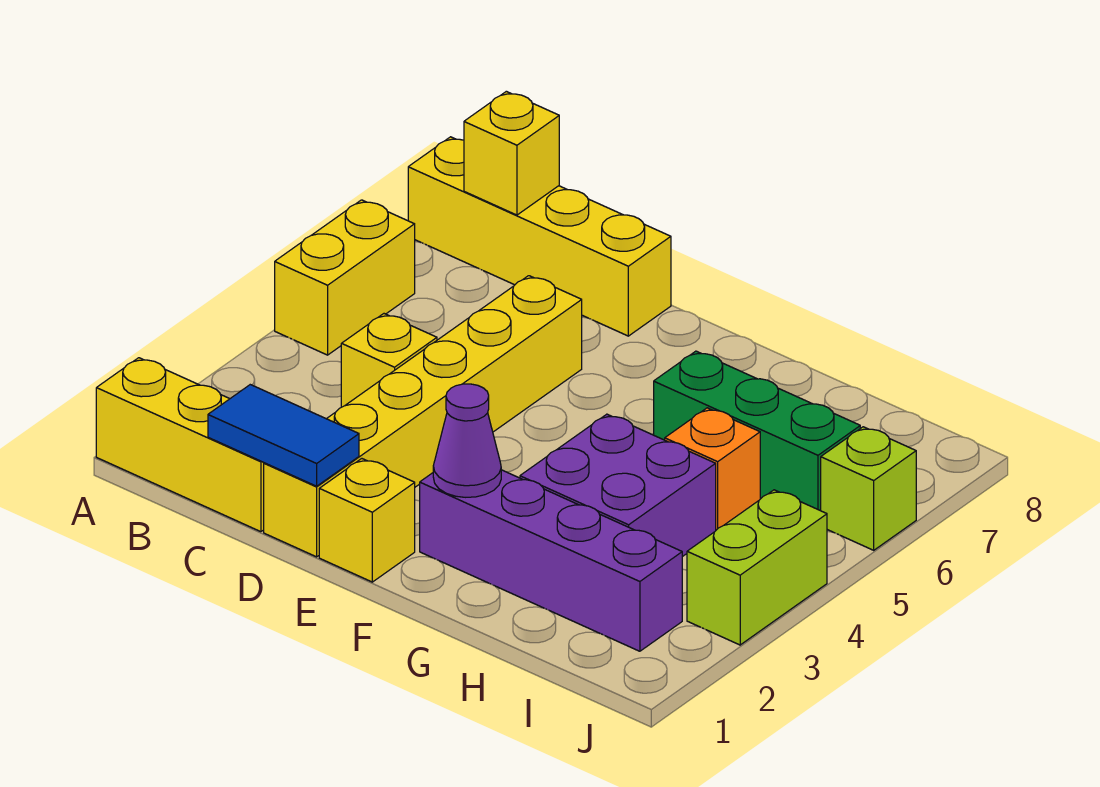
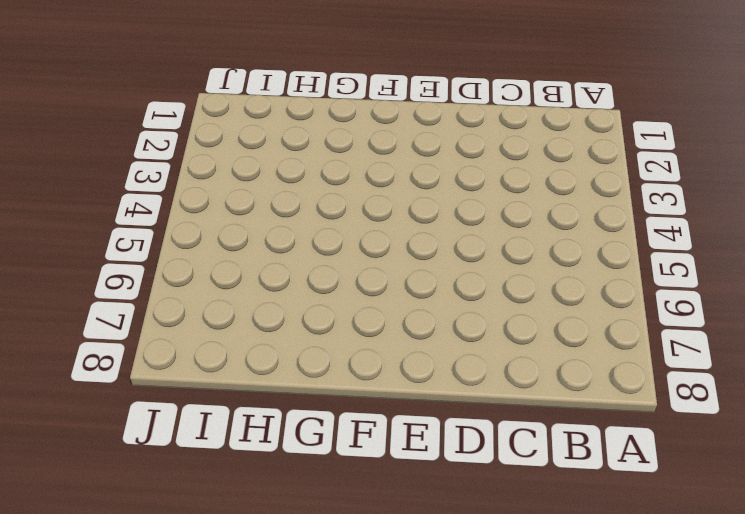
none -> yellow 1x3 brick [96,358,264,532]
none -> yellow 1x2 brick [275,200,415,355]
none -> yellow 1x4 brick [408,137,671,336]

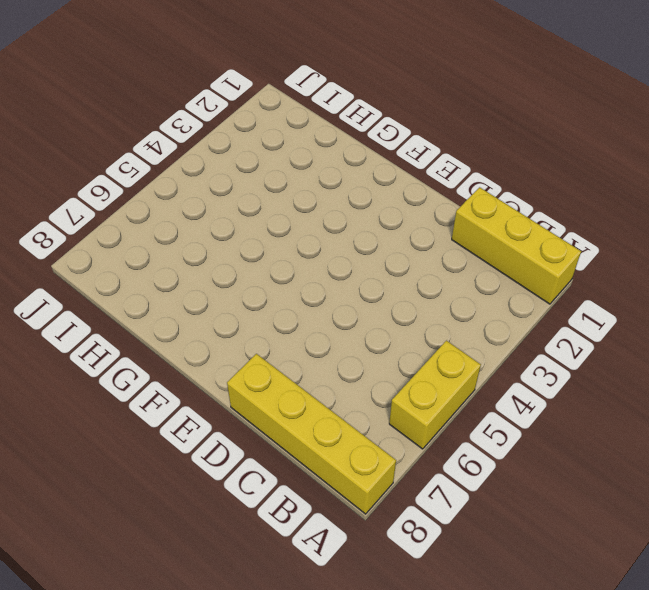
none -> yellow 1x1 brick [341,314,437,407]
none -> yellow 1x6 brick [264,276,582,557]
none -> yellow 1x1 brick [319,459,415,582]

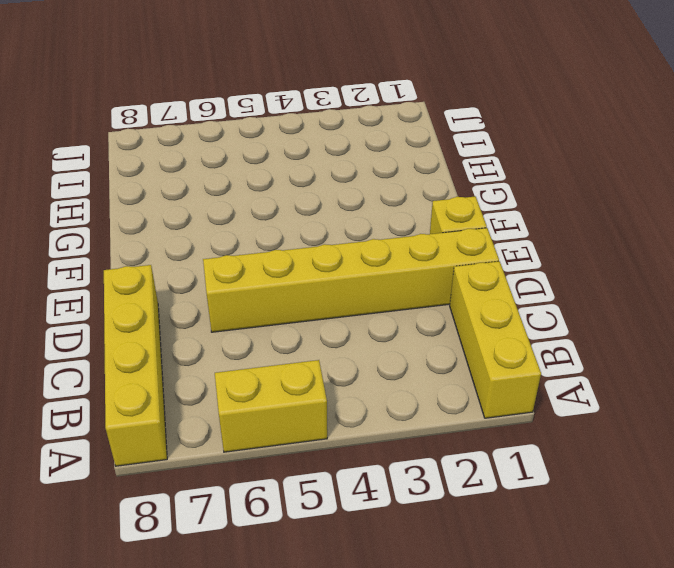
none -> yellow 1x1 brick [341,314,437,407]
none -> purple 1x4 brick [420,470,682,651]
none -> purple 2x2 brick [520,414,716,557]

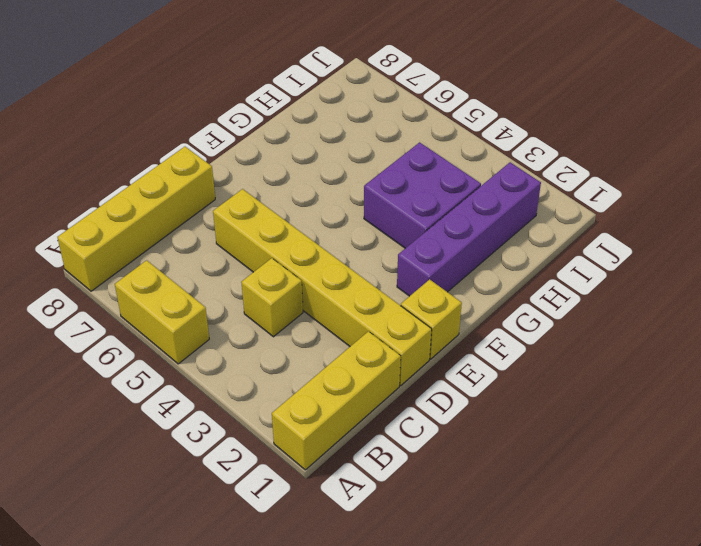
none -> green 1x3 brick [654,351,860,511]
none -> orange 1x1 brick [665,408,760,530]
none -> lime 1x2 brick [687,490,827,645]

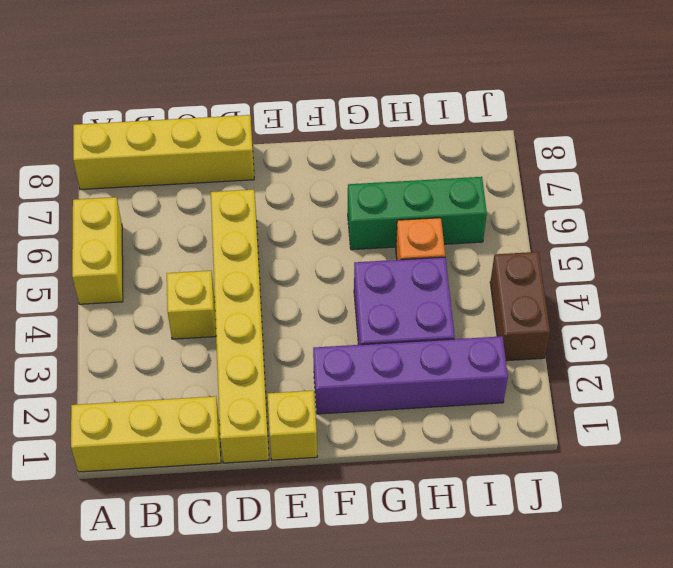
brown 1x2 brick [490,252,550,361] -> lime 1x2 brick [687,490,827,645]
none -> lime 1x1 brick [821,427,916,550]
none -> yellow 1x1 brick [464,91,559,215]
none -> blue 1x2 tile [208,385,359,486]

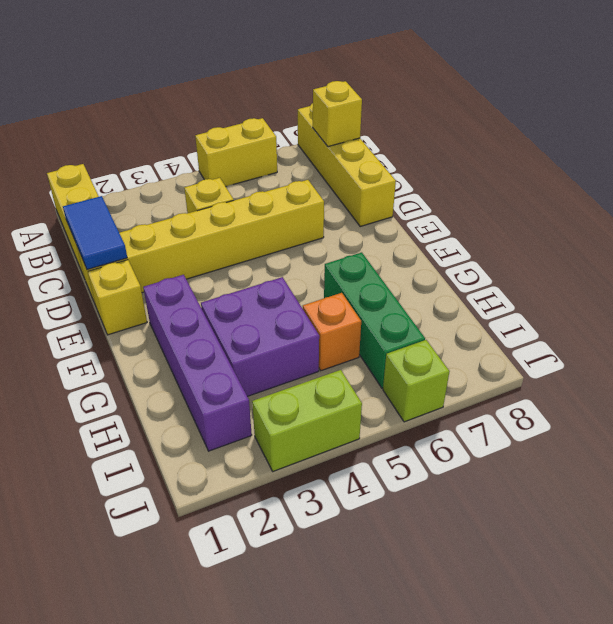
none -> purple 1x1 cone [433,384,501,497]

